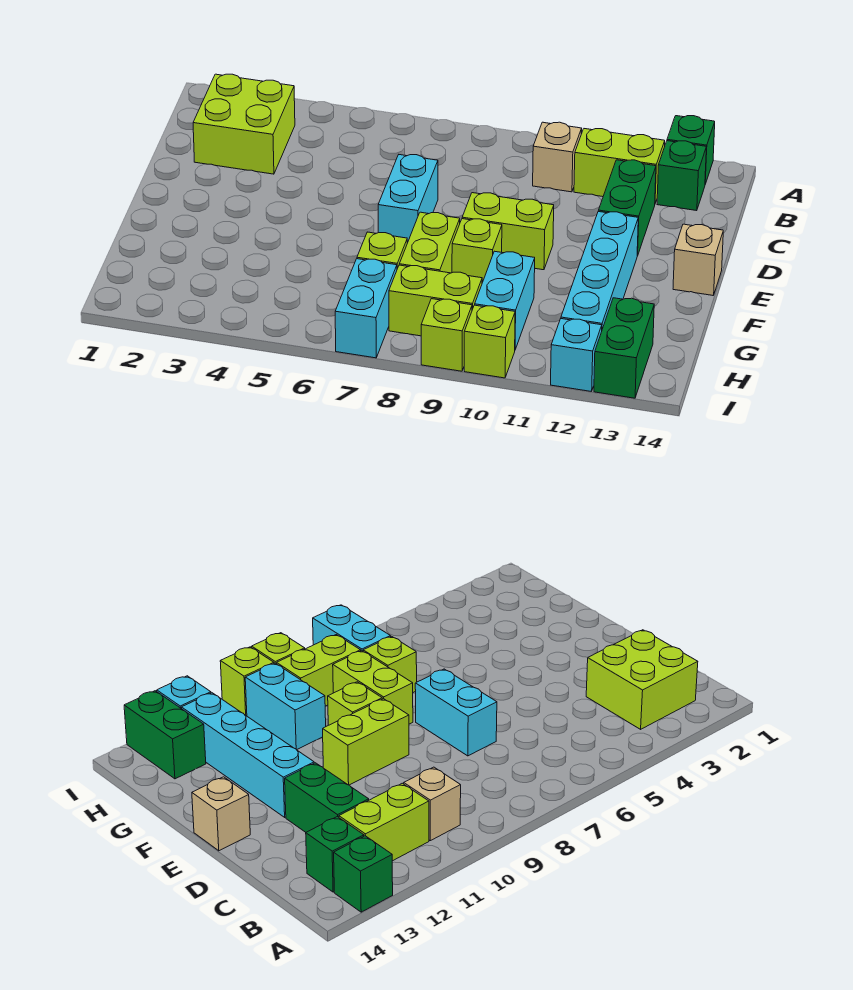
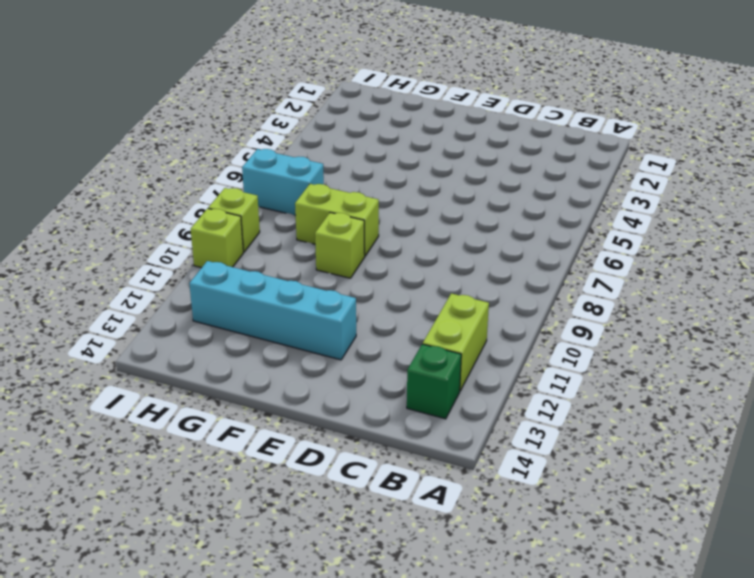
none -> green 1x1 brick [667,116,715,184]
none -> lime 2x2 brick [193,74,295,174]
none -> tan 1x1 brick [533,122,582,192]

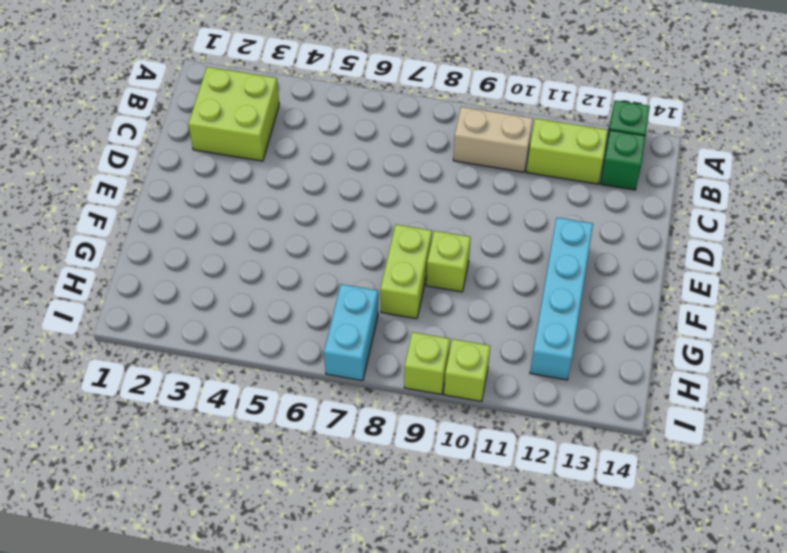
tan 1x2 brick [453,107,533,172] -> tan 1x1 brick [533,122,582,192]
none -> green 1x2 brick [598,160,656,256]
none -> cyan 1x2 brick [378,155,438,243]
none -> lime 1x2 brick [462,193,554,270]

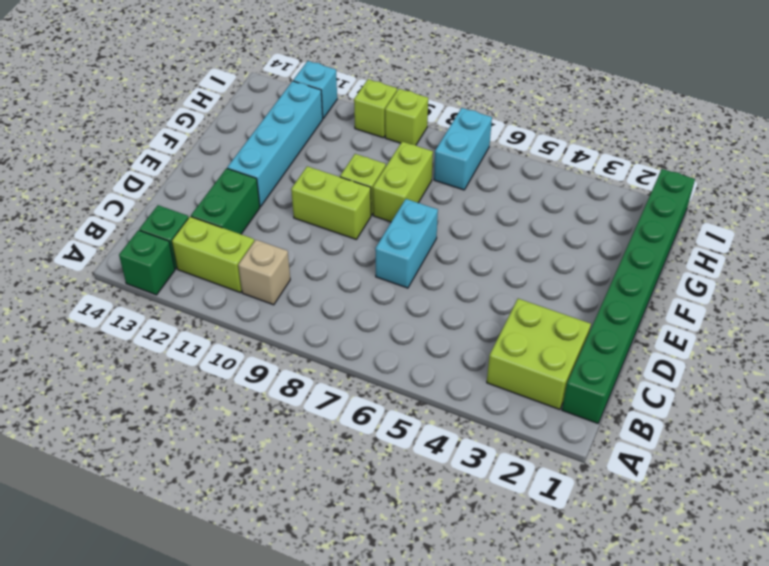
green 1x8 brick [562,169,695,423] -> none
none -> tan 1x1 brick [673,224,723,295]
none -> lime 1x1 brick [357,232,407,268]
none -> cyan 1x2 brick [475,251,535,350]

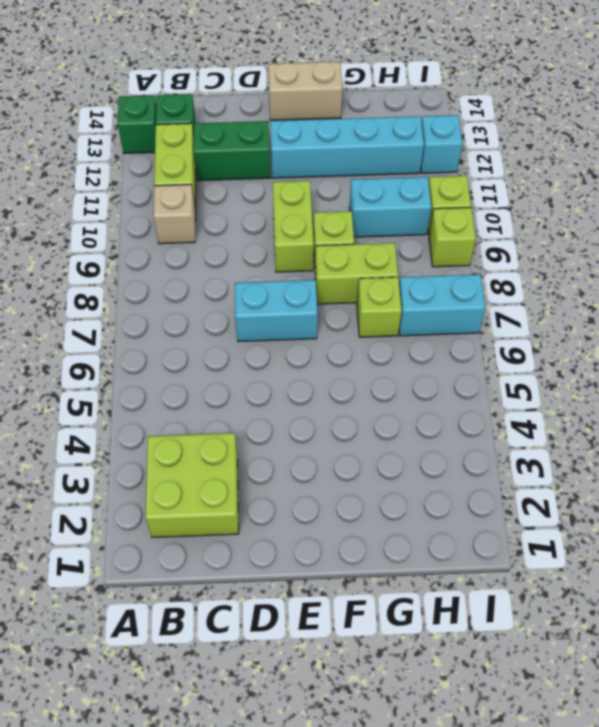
tan 1x2 brick [268,62,342,120] -> tan 1x1 brick [673,224,723,295]
none -> lime 1x2 brick [389,265,482,336]
none -> green 1x2 brick [594,298,654,398]

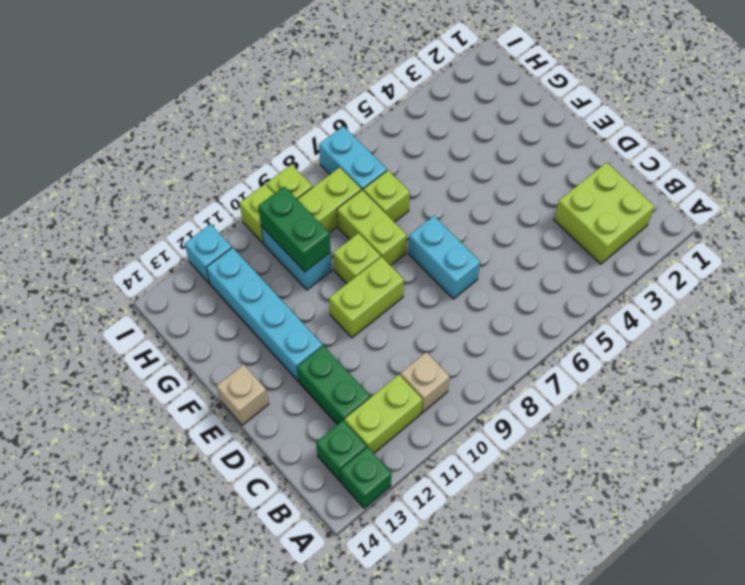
green 1x2 brick [258,186,331,272] -> green 1x2 brick moved to [594,298,654,398]

